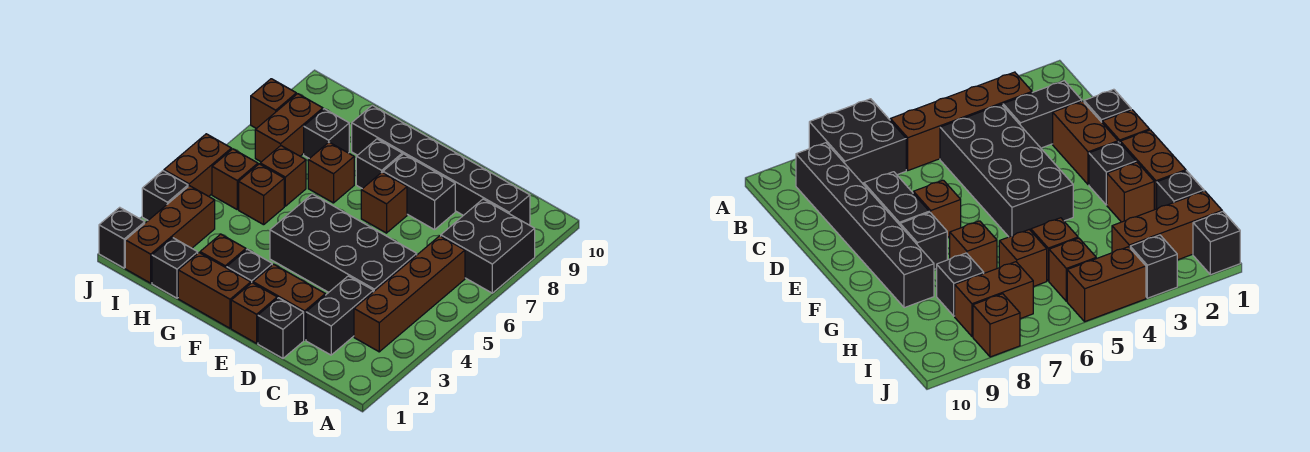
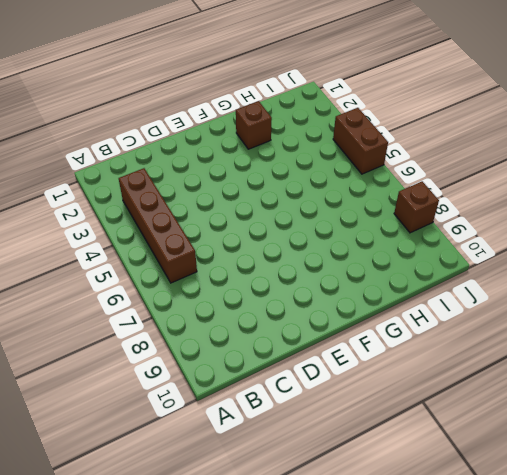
none -> black 2x2 brick [441,199,535,293]
none -> black 1x6 brick [352,105,530,225]
none -> black 1x2 brick [306,276,373,355]

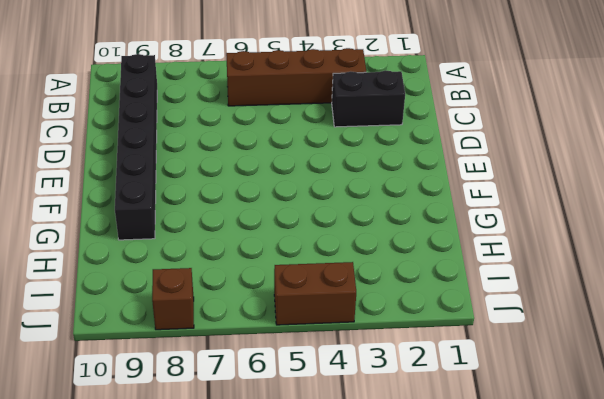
none -> black 2x2 brick [441,199,535,293]
none -> black 2x4 brick [270,194,417,292]
none -> black 1x1 brick [258,298,304,358]

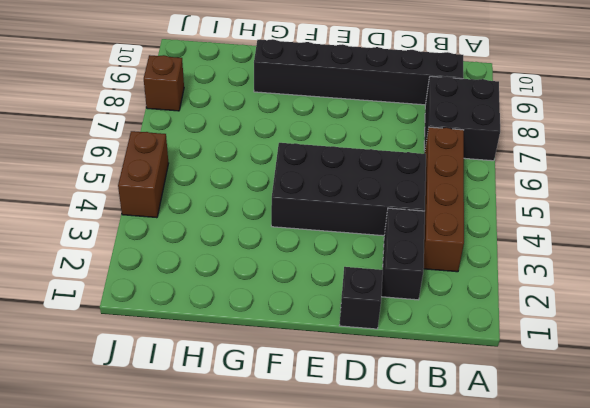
none -> brown 1x2 brick [253,264,325,340]
none -> black 1x2 brick [383,154,455,230]
none -> brown 1x1 brick [231,283,277,343]

